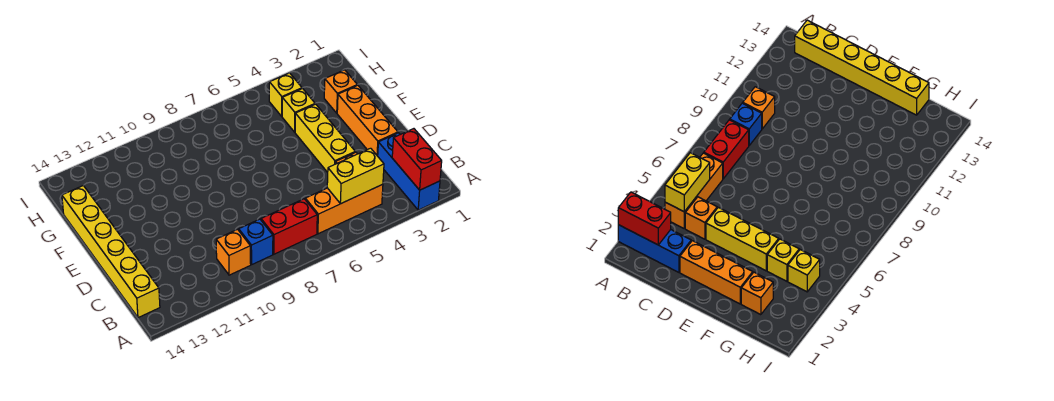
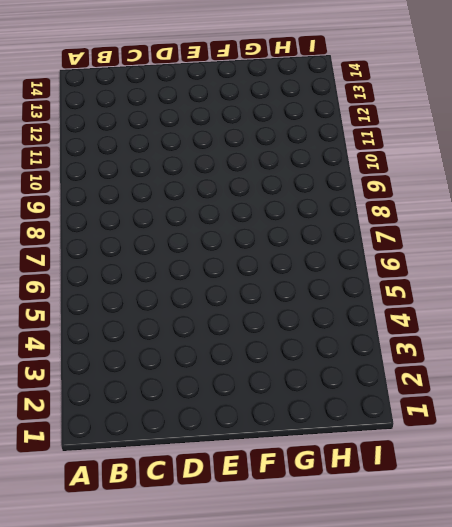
none -> blue 1x3 brick [378,133,440,210]
none -> orange 1x3 brick [305,184,383,234]
none -> red 1x2 brick [261,199,317,254]

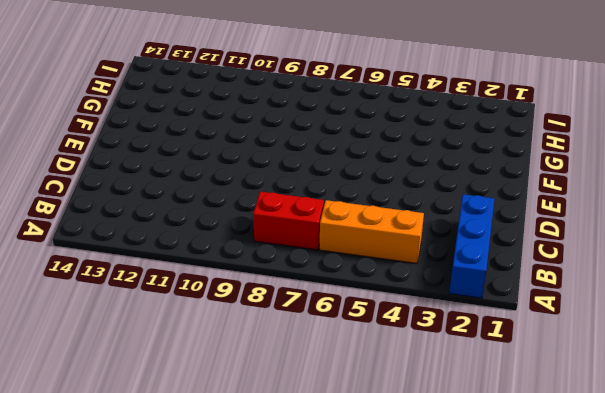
none -> blue 1x1 brick [239,219,273,264]
none -> orange 1x1 brick [216,229,251,275]
none -> yellow 1x6 brick [62,185,160,318]

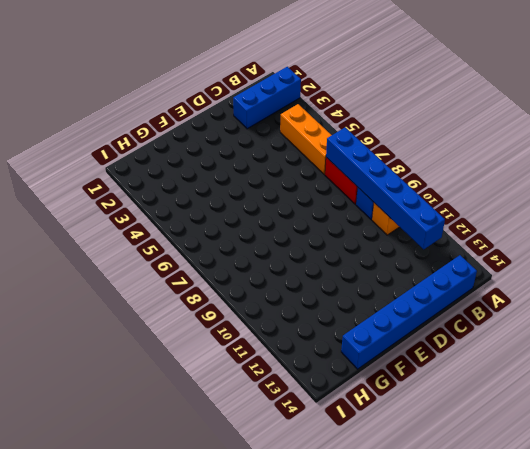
blue 1x6 brick [326,128,445,249] -> none
blue 1x6 brick [341,255,477,369] -> yellow 1x6 brick [62,185,160,318]
none -> orange 1x1 brick [685,197,717,239]
none -> orange 1x3 brick [337,85,398,156]
none -> yellow 1x3 brick [295,104,355,172]

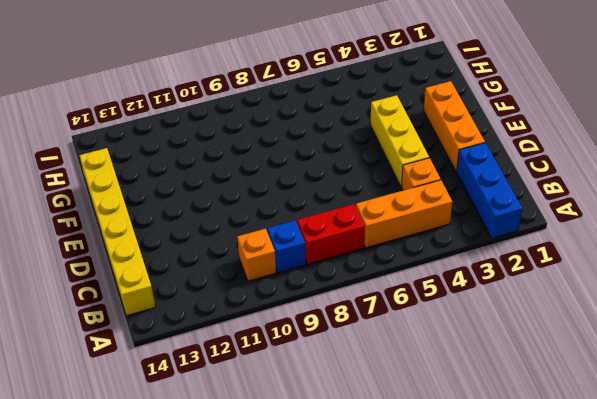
none -> orange 1x1 brick [324,70,357,113]
none -> yellow 1x1 brick [282,89,315,132]
none -> yellow 1x1 brick [269,73,302,116]

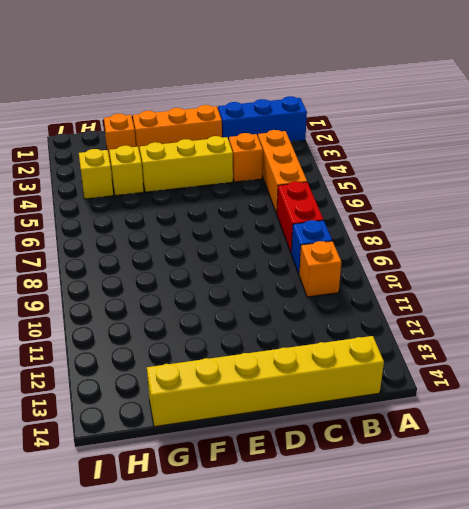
none -> red 1x2 brick [392,129,442,190]
none -> yellow 1x2 brick [327,148,384,204]

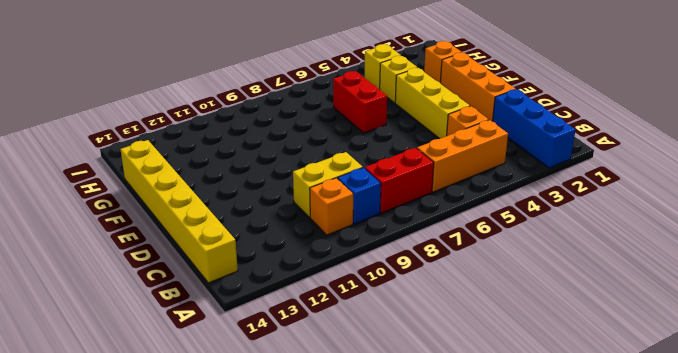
yellow 1x2 brick [293,152,363,217] -> yellow 1x2 brick moved to [327,148,384,204]
red 1x2 brick [333,71,387,133] -> red 1x2 brick moved to [392,129,442,190]

